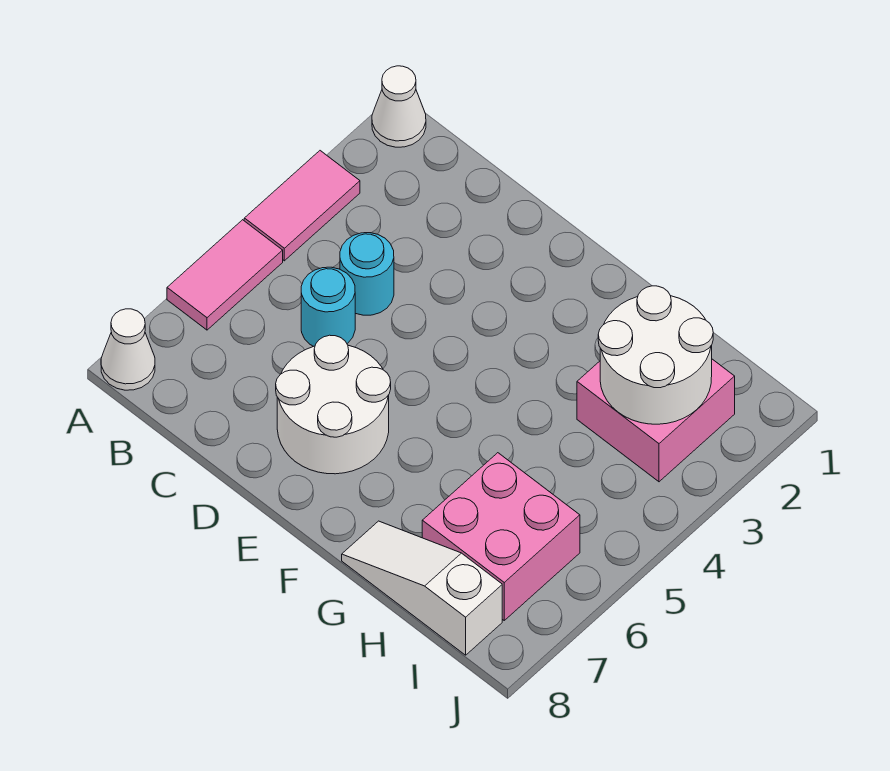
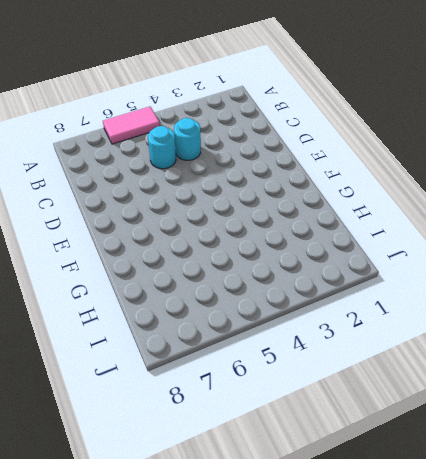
none -> white 1x1 cone [372,66,426,147]
none -> pink 1x2 tile [244,151,360,261]

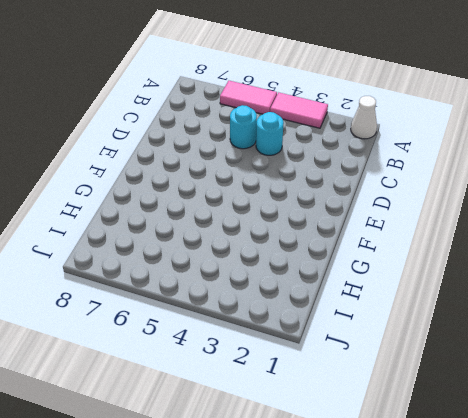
none -> white 1x1 cone [101,309,155,390]
none -> white 2x2 round brick [276,335,391,474]

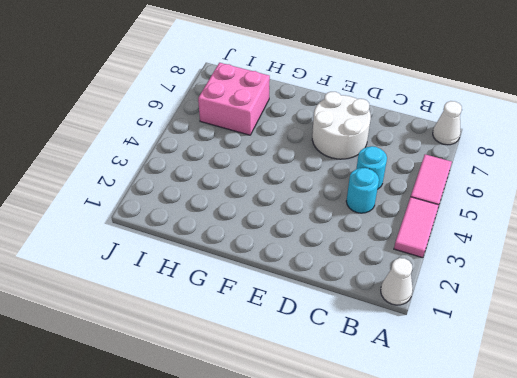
none -> white 1x3 slope [342,521,502,655]
none -> pink 2x2 brick [577,359,735,482]

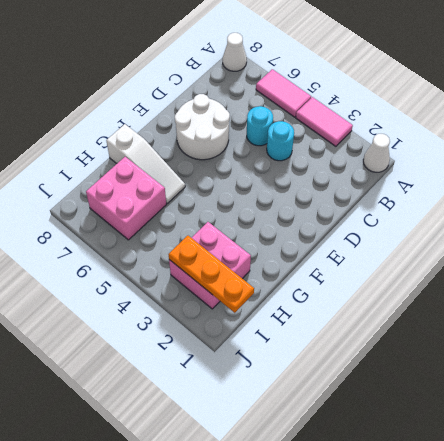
white 1x3 slope [106,124,185,203] -> white 1x3 slope turned to [342,521,502,655]
orange 1x3 plate [169,236,254,313] -> white 2x2 round brick [598,286,713,424]

